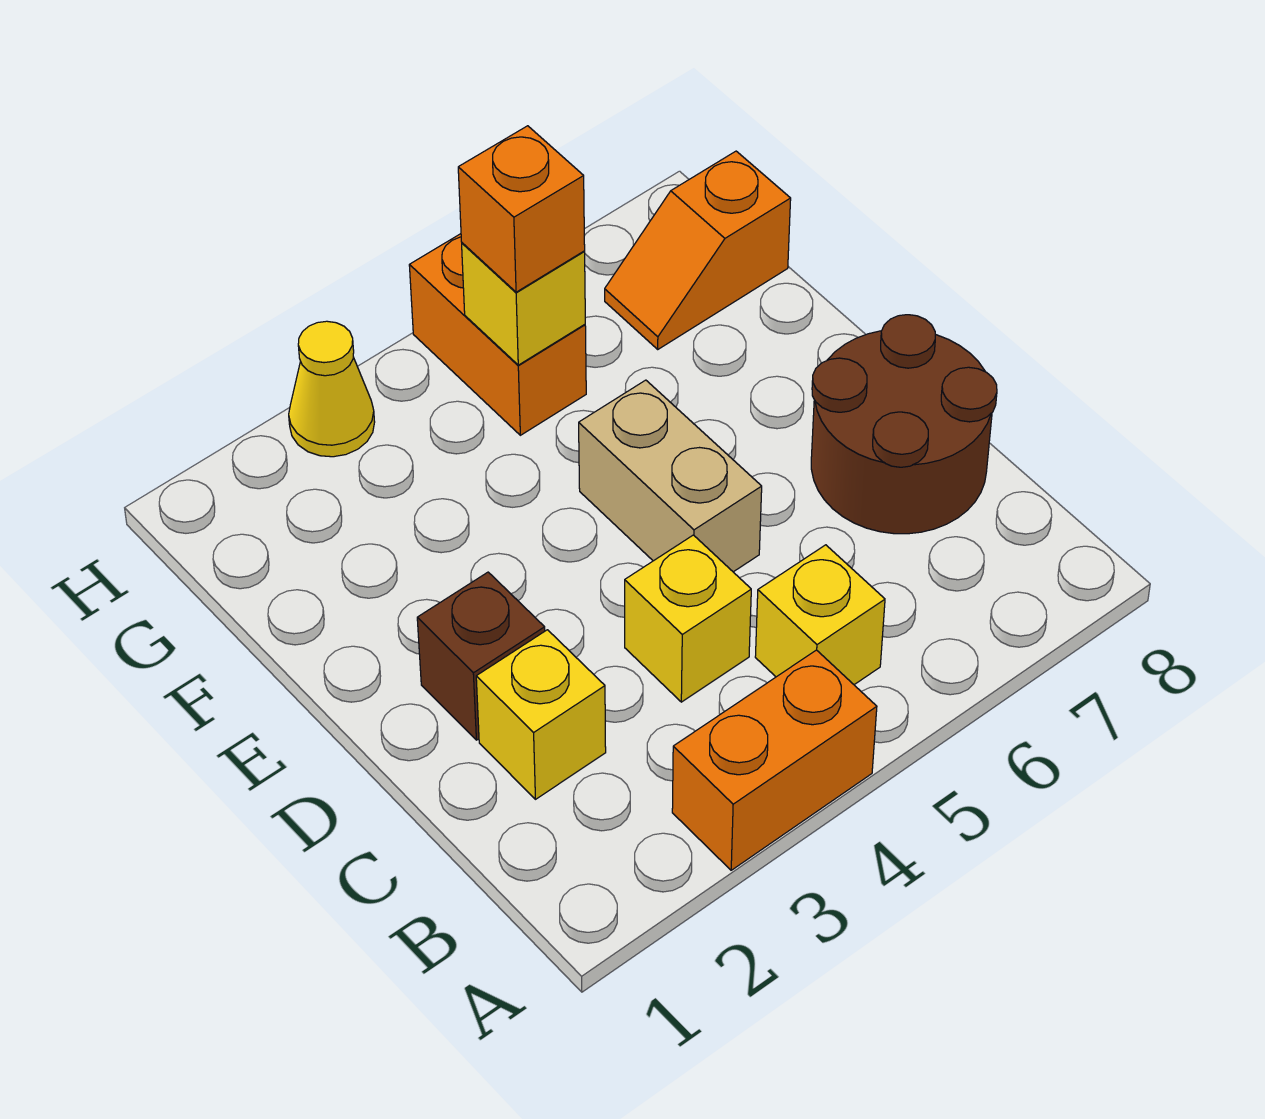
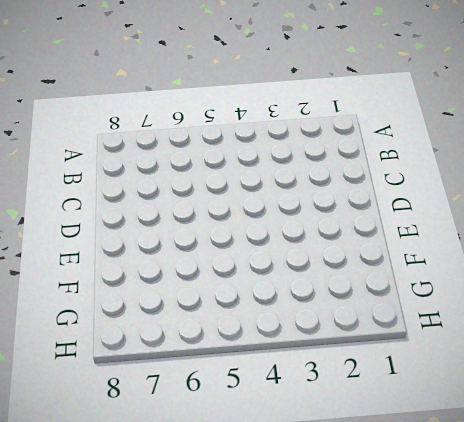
none -> orange 1x2 brick [672,650,877,870]
none -> yellow 1x1 brick [755,545,885,685]
none -> yellow 1x1 brick [476,630,606,799]

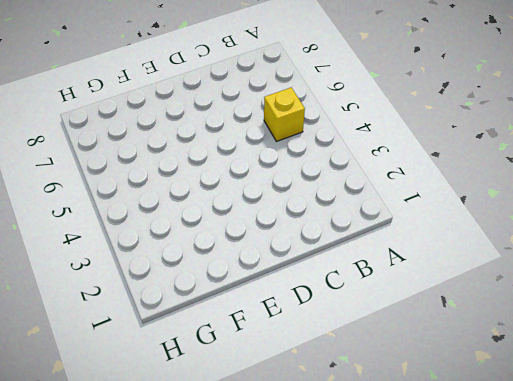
none -> orange 1x2 brick [672,650,877,870]
none -> yellow 1x1 brick [476,630,606,799]
none -> yellow 1x1 brick [625,535,751,702]

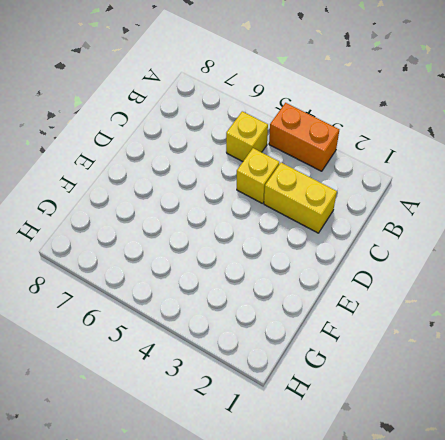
yellow 1x2 brick [264,163,337,233] -> yellow 1x1 brick [476,630,606,799]
none -> brown 2x2 round brick [811,315,997,534]
none -> brown 1x1 brick [417,572,545,740]
none -> tan 1x2 brick [579,380,762,572]

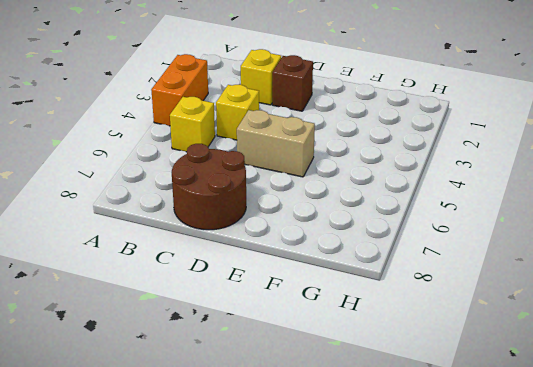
none -> orange 1x2 brick [409,234,586,435]
none -> orange 1x2 slope [605,151,791,349]
none -> yellow 1x1 cone [289,321,375,457]

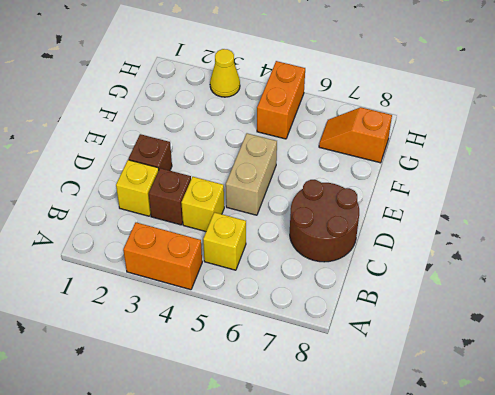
brown 1x1 brick [149,168,191,225] -> none
none -> yellow 1x1 brick [462,243,585,365]
none -> orange 1x1 brick [458,126,585,292]

